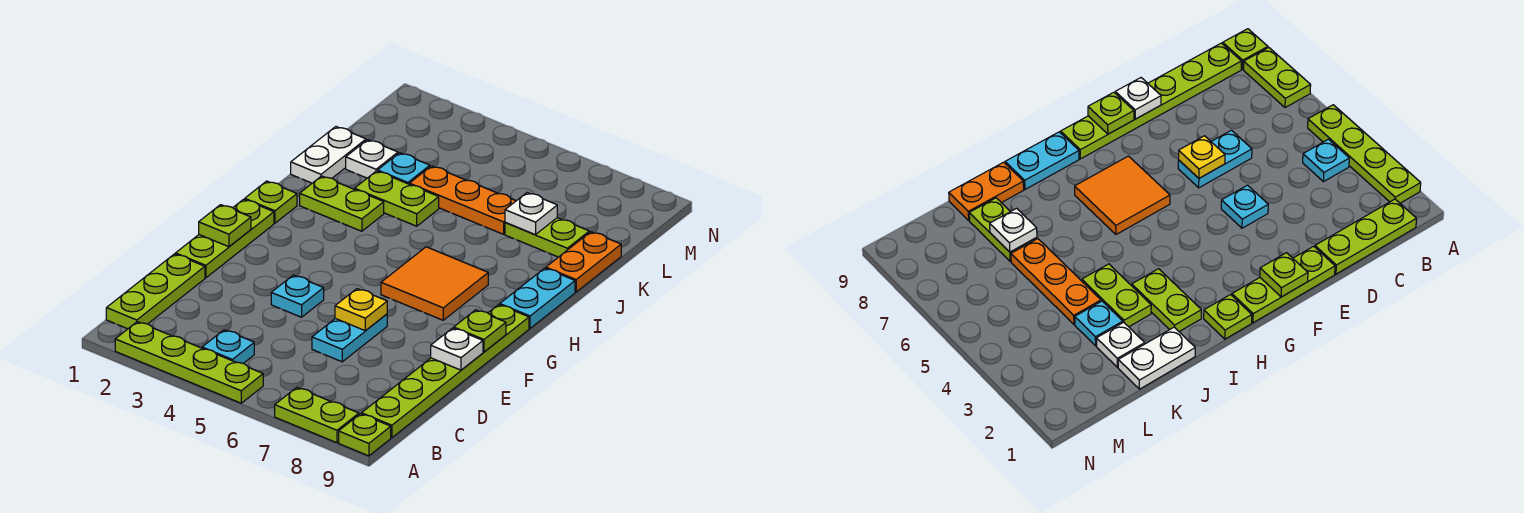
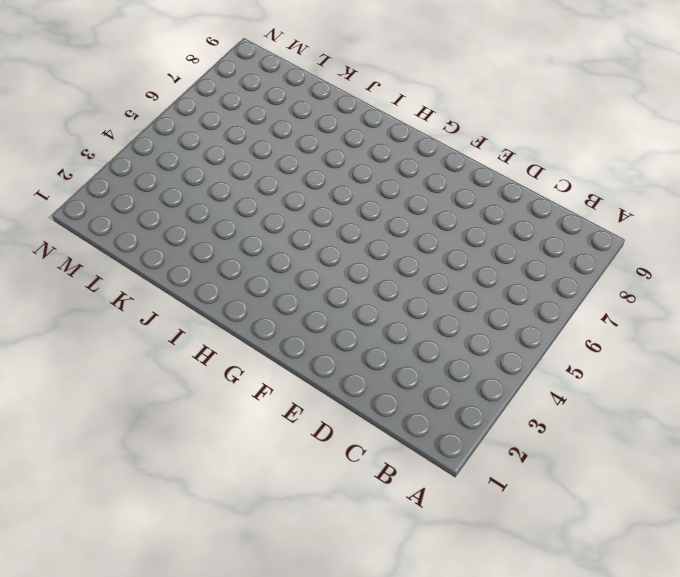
none -> lime 1x4 plate [115,322,263,403]
none -> lime 1x2 plate [275,387,359,443]
none -> lime 1x1 plate [339,414,391,456]

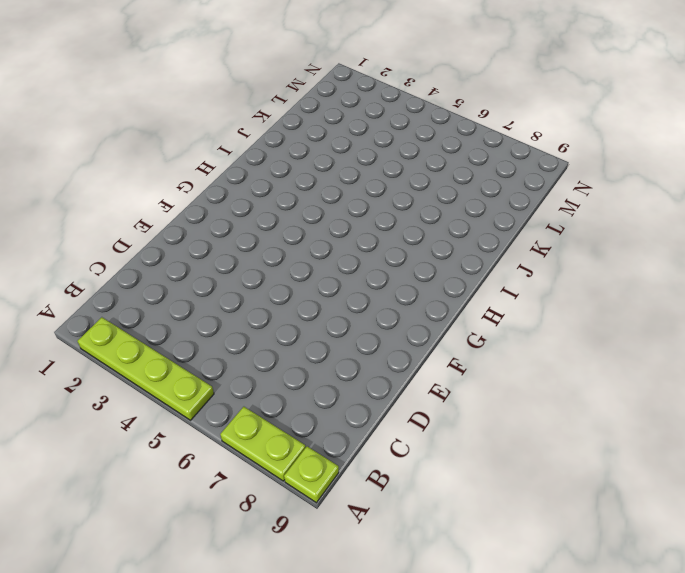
none -> lime 1x3 plate [106,254,205,329]
none -> cyan 1x1 plate [202,330,254,363]
none -> lime 1x6 plate [362,305,529,438]

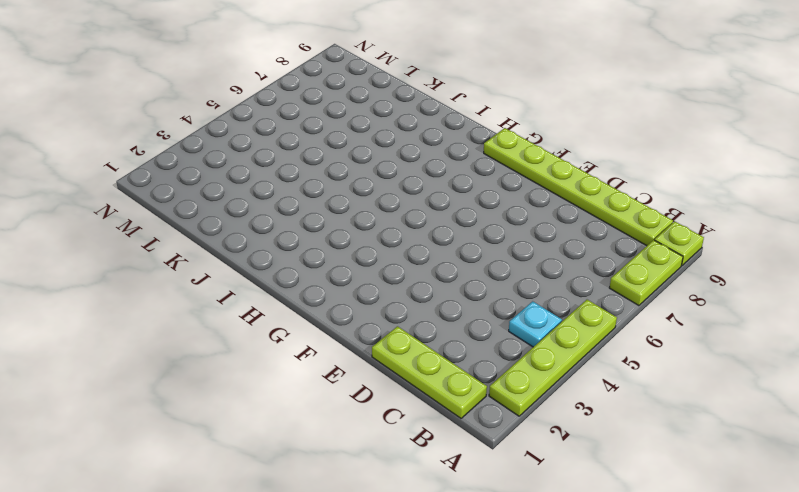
none -> cyan 1x2 plate [312,314,387,362]
none -> lime 1x3 plate [176,199,274,278]
none -> cyan 1x1 plate [271,275,324,317]

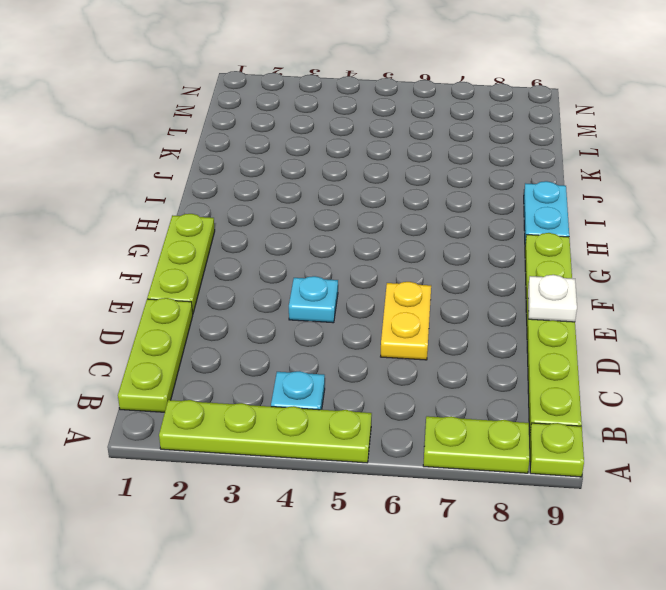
yellow 1x2 plate [381,282,431,360] -> cyan 1x2 plate [312,314,387,362]
none -> orange 2x2 tile [381,247,488,320]
none -> lime 1x1 plate [245,181,297,223]
none -> lime 1x2 plate [300,176,384,231]

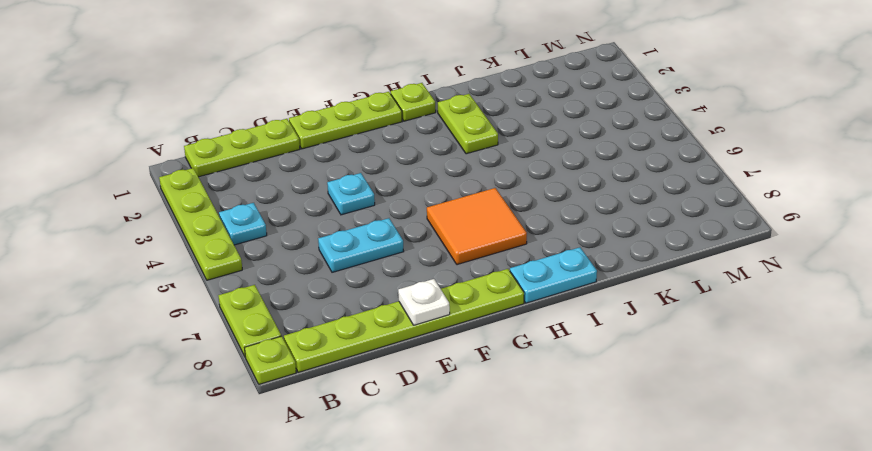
none -> white 1x2 plate [291,127,366,183]
none -> lime 1x2 plate [355,171,439,226]
none -> orange 1x2 plate [546,232,621,292]

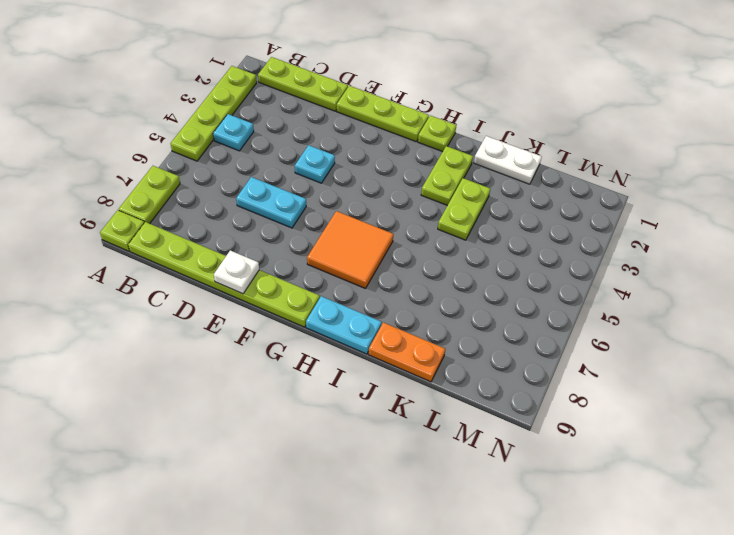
none -> white 1x1 plate [346,140,398,178]
none -> cyan 1x1 plate [378,153,430,184]
none -> orange 1x3 plate [409,166,516,234]

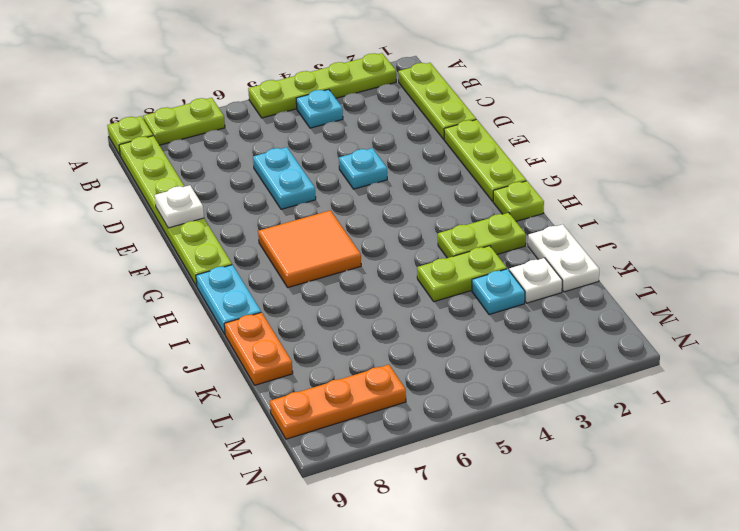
orange 1x3 plate [270,365,406,439] -> orange 1x3 plate moved to [409,166,516,234]
none -> lime 1x2 plate [505,218,589,257]
none -> yellow 1x1 plate [335,289,387,330]
none -> lime 1x1 plate [199,205,251,247]

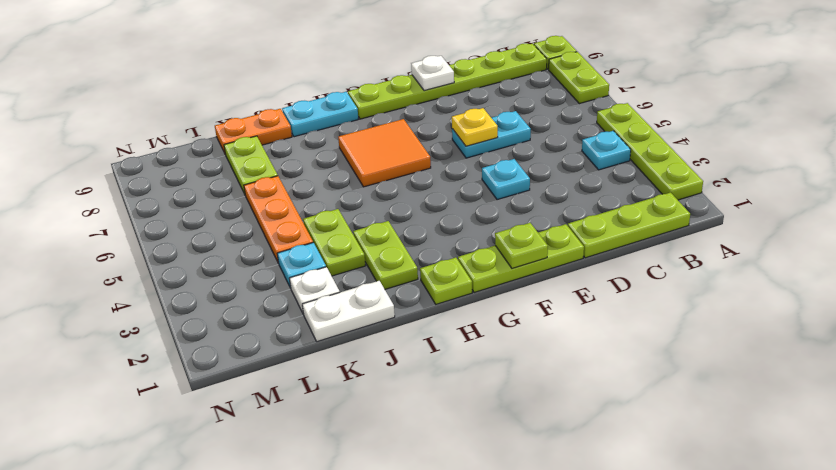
none -> lime 1x1 plate [454,310,506,352]
none -> white 1x1 plate [505,193,557,235]

